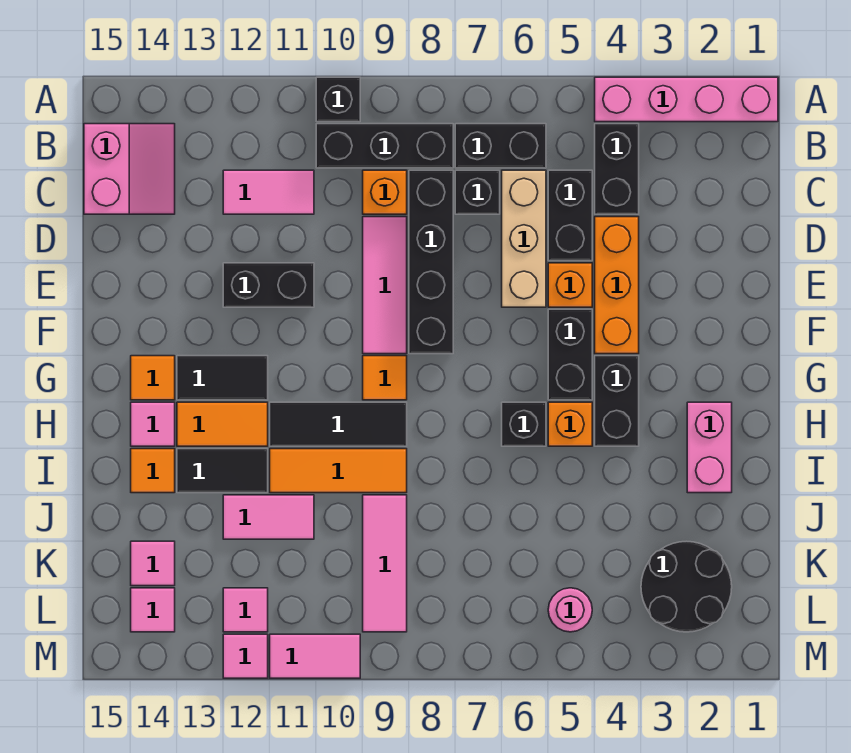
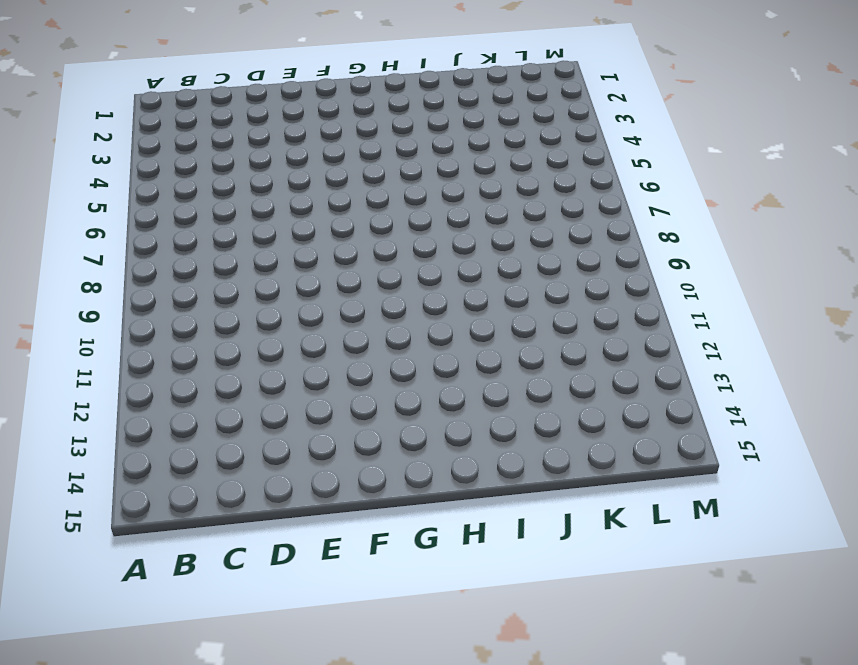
none -> pink 1x4 brick [595,77,778,122]
none -> black 1x1 brick [316,77,360,122]
none -> black 1x2 brick [595,124,639,214]
none -> black 1x2 brick [455,124,546,168]

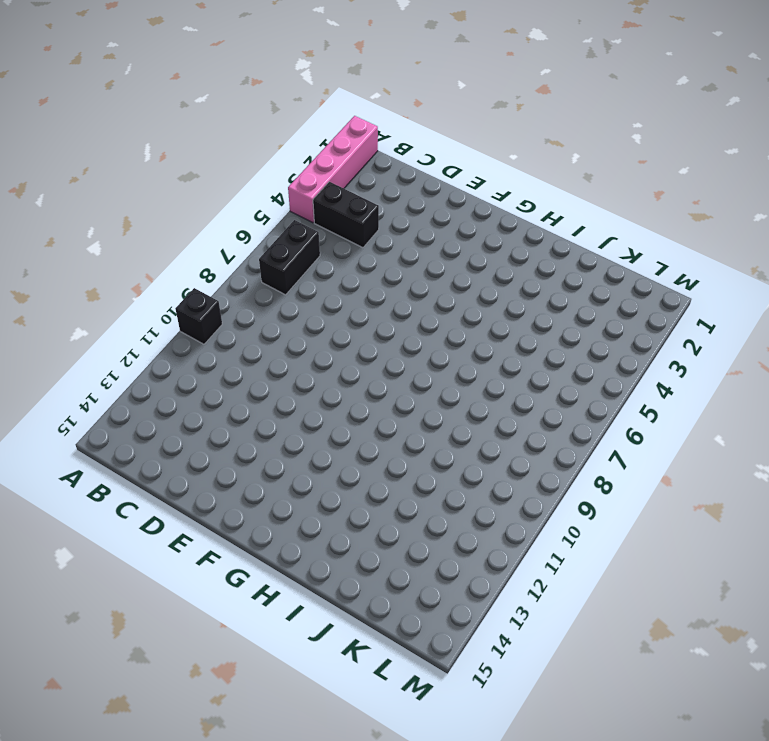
none -> black 1x3 brick [316,124,453,168]
none -> pink 2x2 slope [84,124,175,214]
none -> black 1x2 brick [548,170,592,261]
none -> tan 1x3 brick [502,170,546,307]

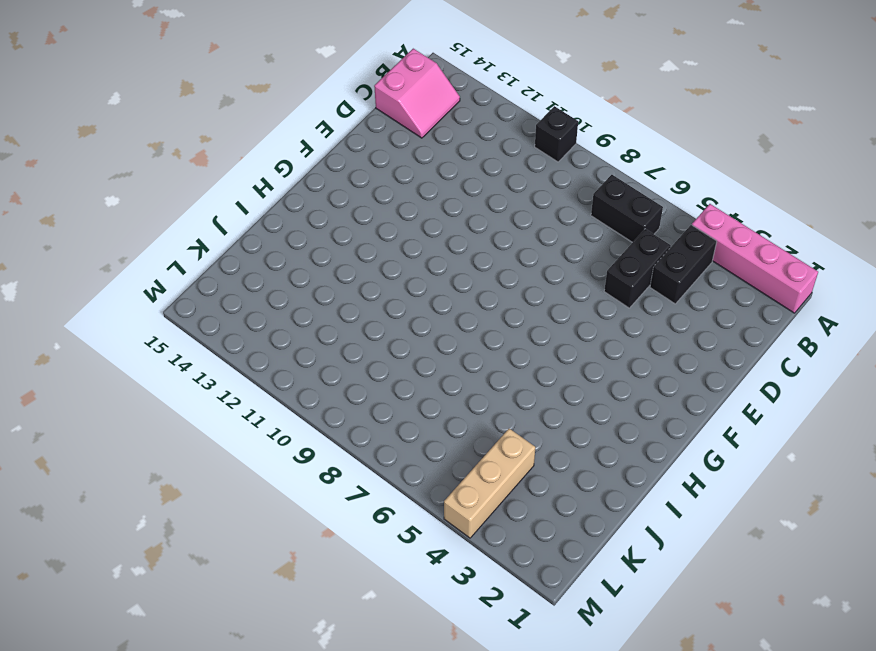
tan 1x3 brick [444,428,535,538] -> tan 1x3 brick moved to [502,170,546,307]
none -> black 1x3 brick [316,124,453,168]
none -> black 1x1 brick [455,170,500,214]
none -> black 1x4 brick [409,170,453,354]
none -> orange 1x1 brick [363,170,407,214]

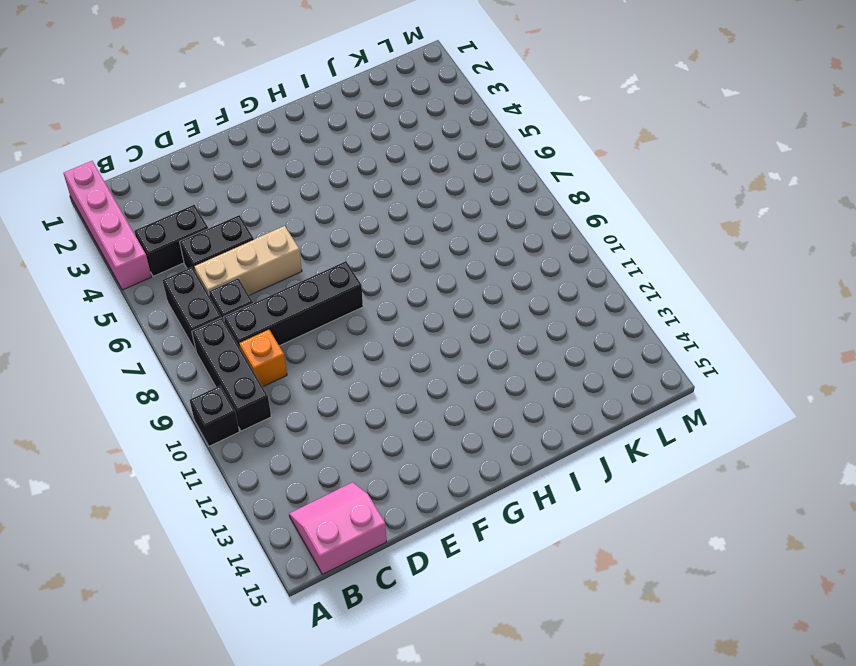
none -> pink 1x2 tile [223,170,314,214]
none -> orange 1x3 brick [595,217,639,354]
none -> pink 1x3 tile [363,217,407,354]
none -> orange 1x1 brick [548,263,592,307]

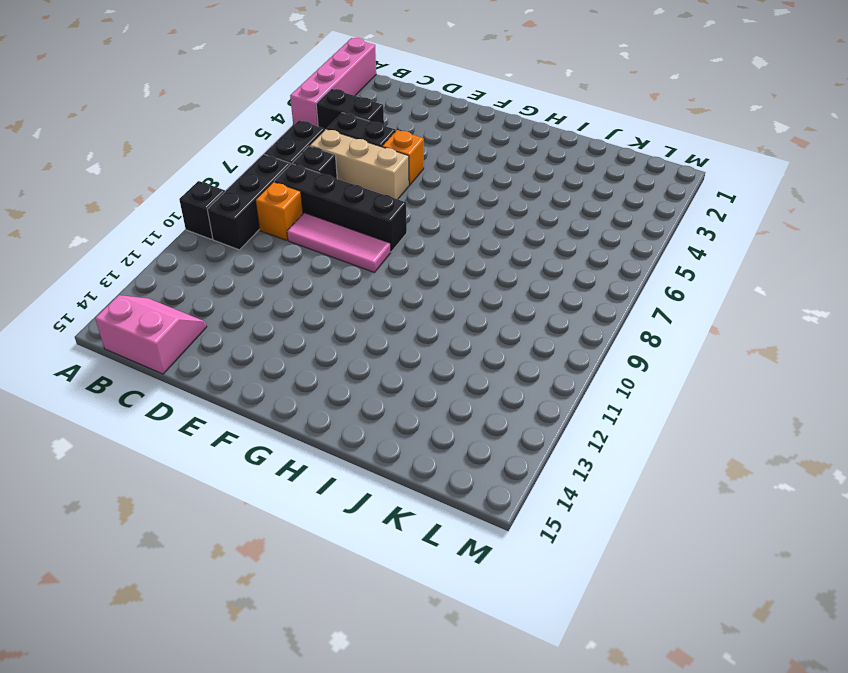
none -> pink 1x2 tile [223,170,314,214]
none -> orange 1x3 brick [595,217,639,354]
none -> black 1x2 brick [223,263,314,307]
none -> black 1x2 brick [548,309,592,400]

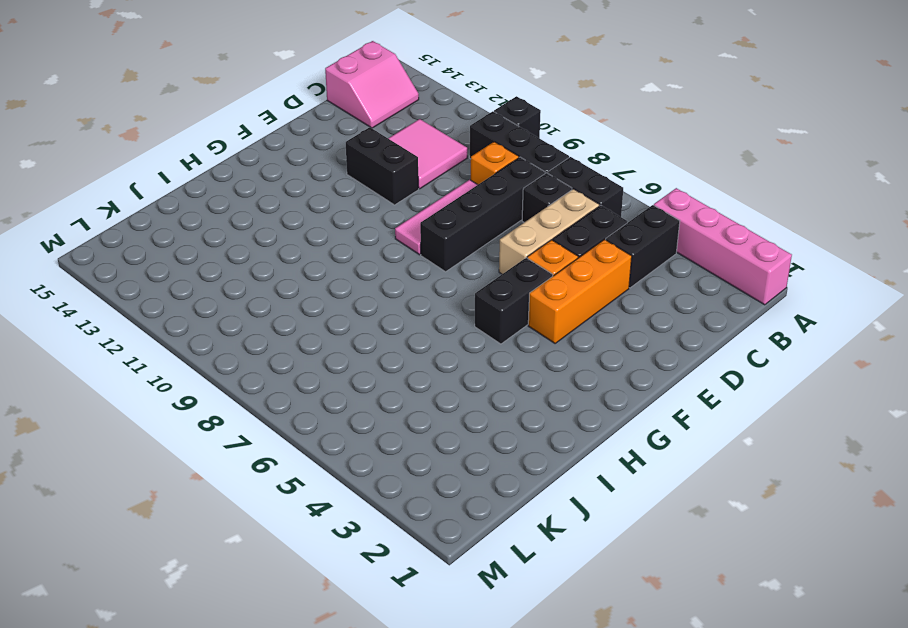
pink 2x2 tile [388,119,467,189] -> pink 1x2 tile [223,170,314,214]
none -> black 1x2 brick [595,356,639,446]
none -> orange 1x1 tile [363,356,407,400]
none -> black 1x2 tile [177,356,268,400]
none -> orange 1x1 tile [131,356,175,400]

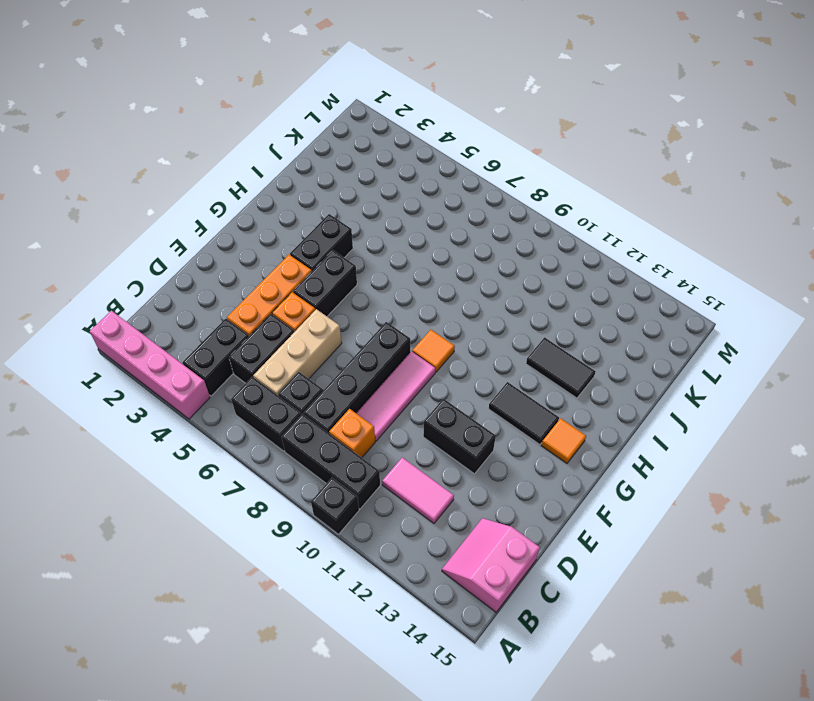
none -> pink 1x2 brick [687,402,732,493]
none -> orange 1x1 brick [548,402,592,446]
none -> black 1x1 brick [502,402,546,446]
none -> black 1x3 tile [270,402,407,446]

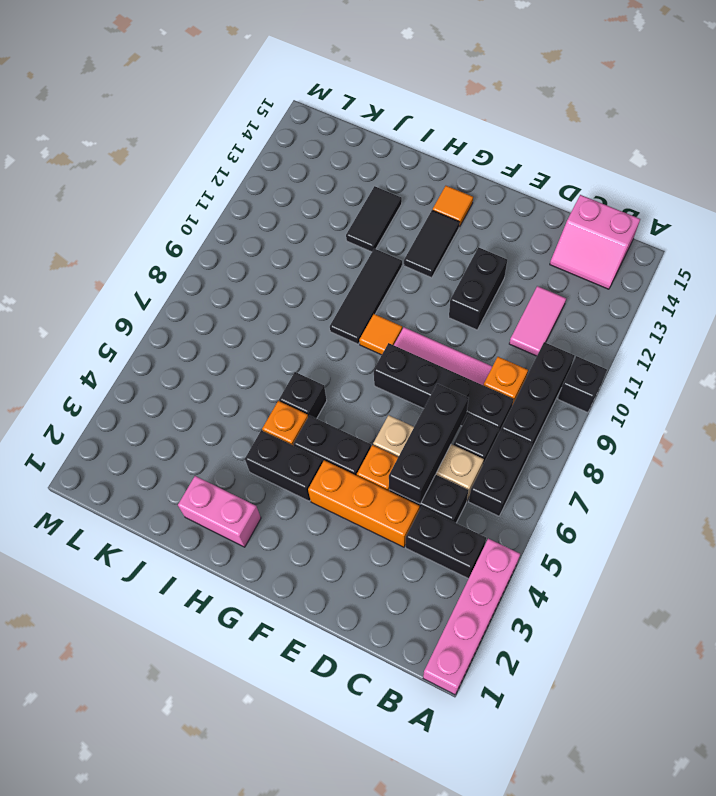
black 1x3 brick [389,384,469,504] -> none
none -> orange 1x2 tile [177,402,268,446]
none -> pink 1x1 tile [131,402,175,446]
none -> orange 1x3 tile [270,449,407,493]
none -> orange 1x1 tile [131,449,175,493]

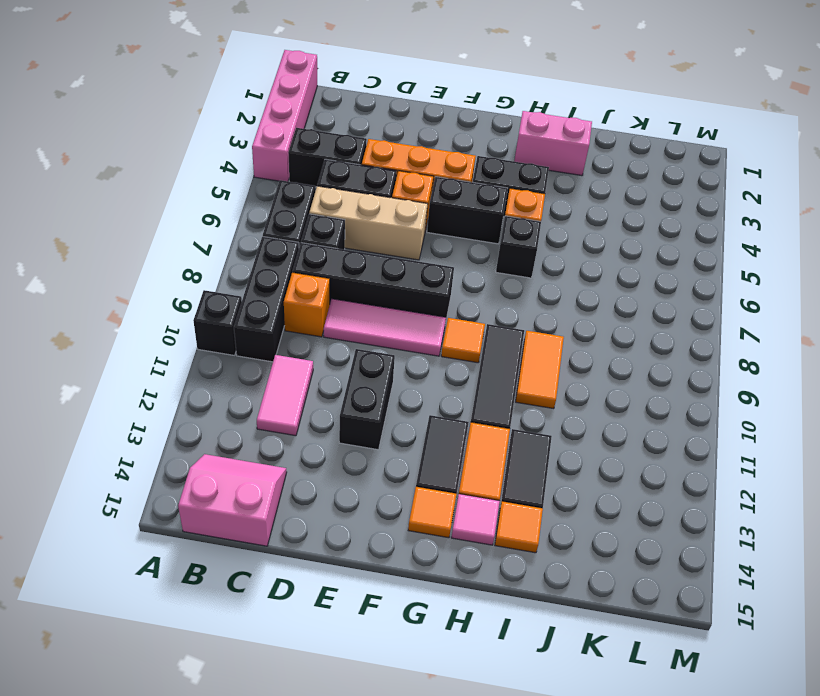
orange 1x2 tile [516,331,564,409] -> orange 1x3 tile [270,449,407,493]
none -> pink 1x3 tile [363,495,407,632]
none -> pink 1x2 tile [223,495,314,539]
none -> black 2x2 round brick [641,541,732,632]
none -> pink 1x1 tile [131,541,175,586]

